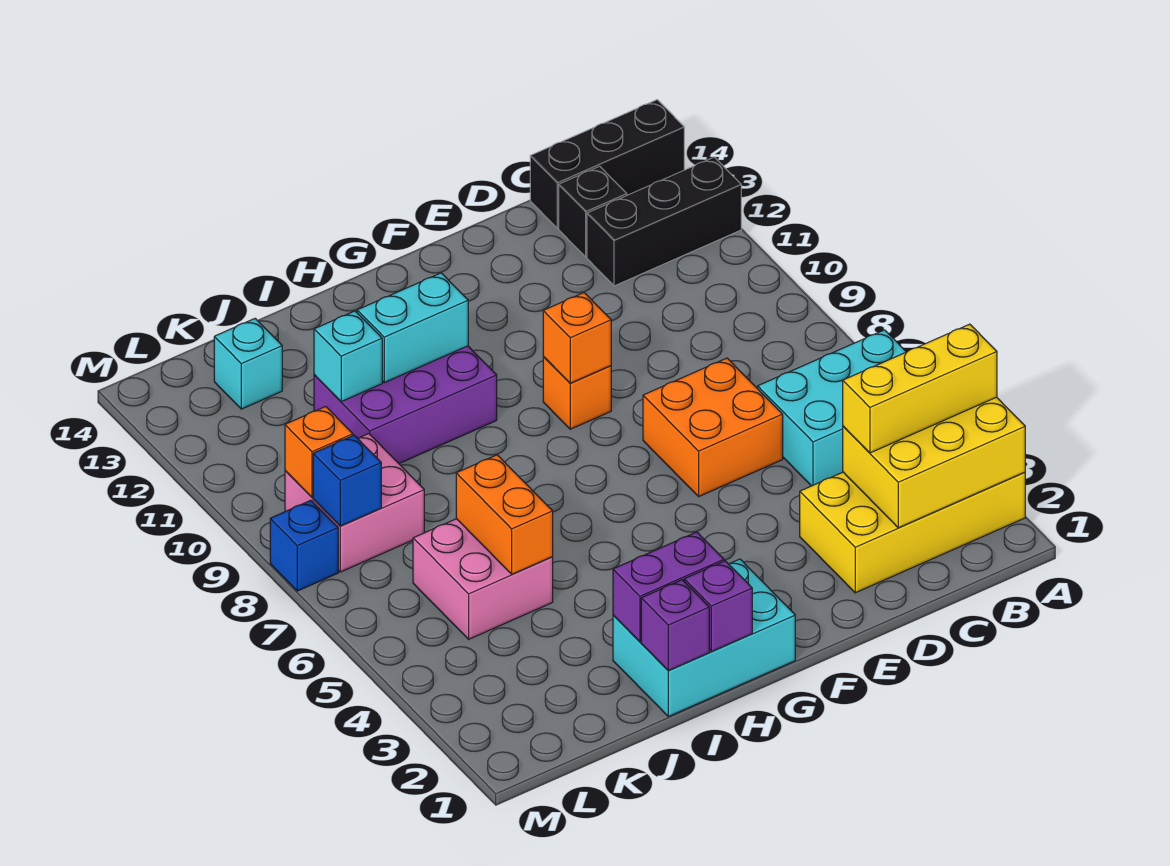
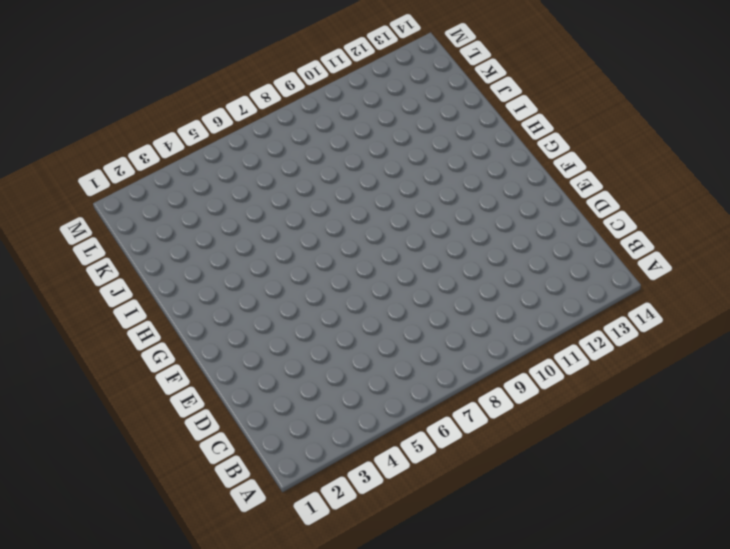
none -> yellow 2x4 brick [800,472,1025,593]
none -> cyan 2x3 brick [758,330,906,486]
none -> black 1x3 brick [587,157,741,286]

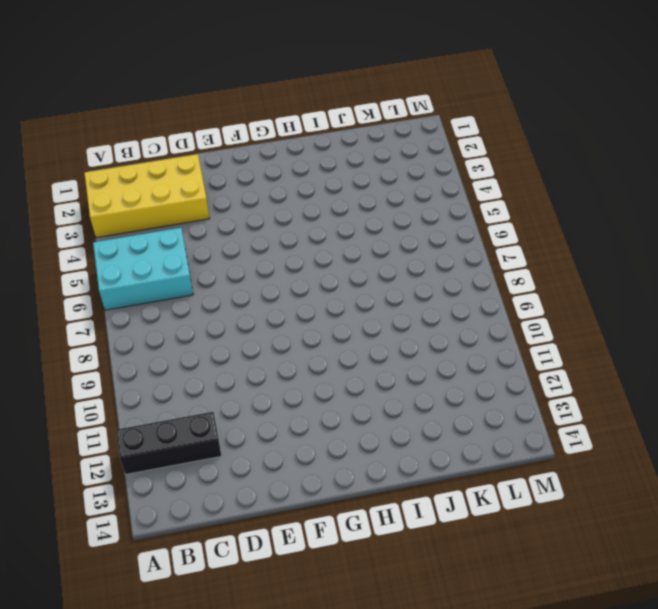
none -> black 1x3 brick [530,100,684,228]
none -> black 1x1 brick [559,166,627,257]
none -> orange 2x2 brick [643,358,783,496]

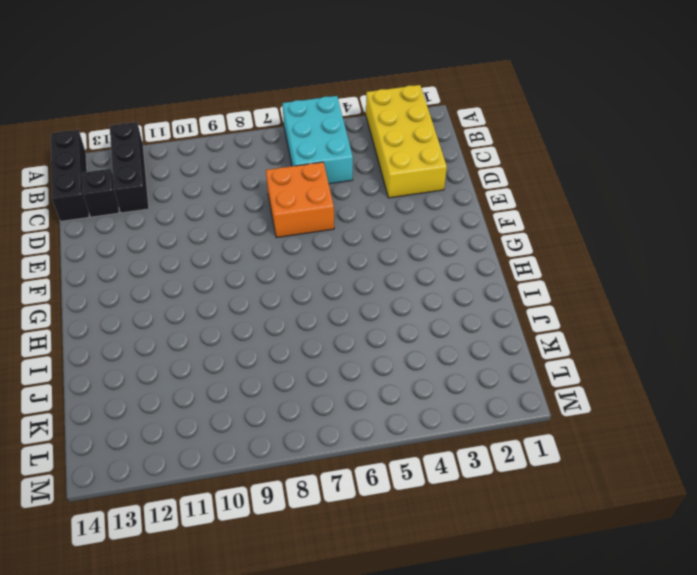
none -> orange 1x1 brick [543,357,611,429]
none -> cyan 2x3 brick [613,559,795,717]
none -> purple 2x3 brick [314,346,497,463]

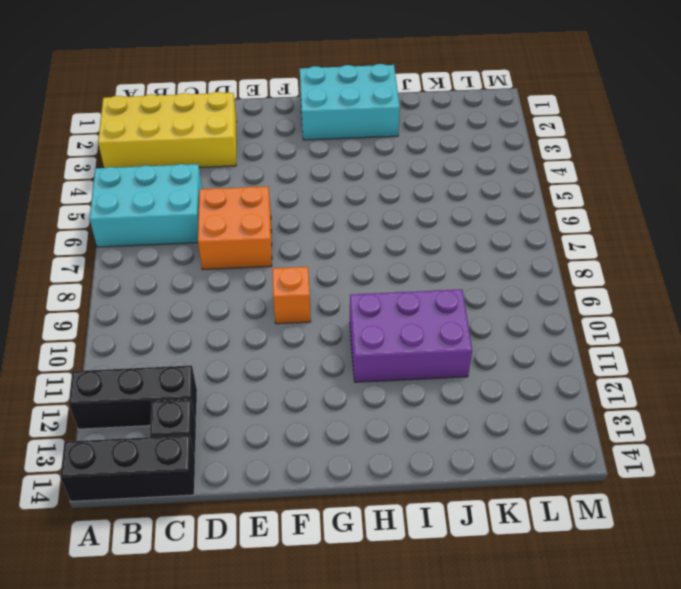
none -> pink 2x2 brick [413,519,553,639]
none -> pink 2x2 brick [285,434,424,572]
none -> cyan 1x1 brick [214,318,282,409]

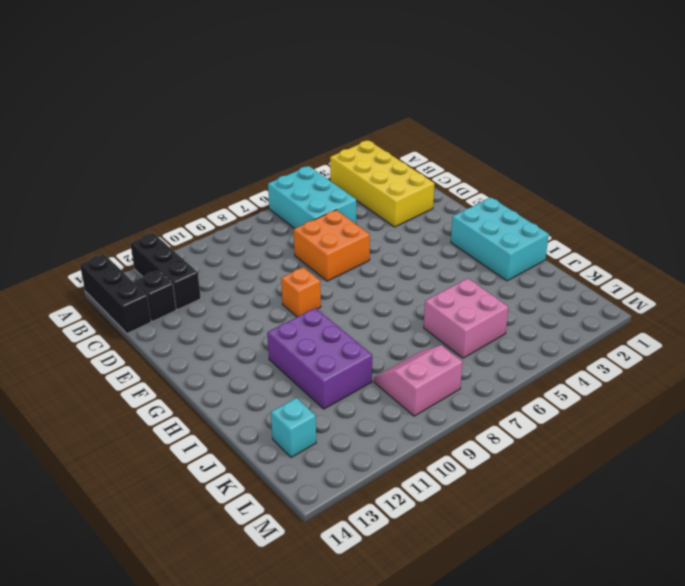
pink 2x2 slope [374,345,463,416] -> pink 2x2 brick [285,434,424,572]
none -> blue 1x1 brick [270,500,338,591]
none -> yellow 2x3 brick [843,397,1025,528]
none -> orange 1x1 brick [543,293,611,383]

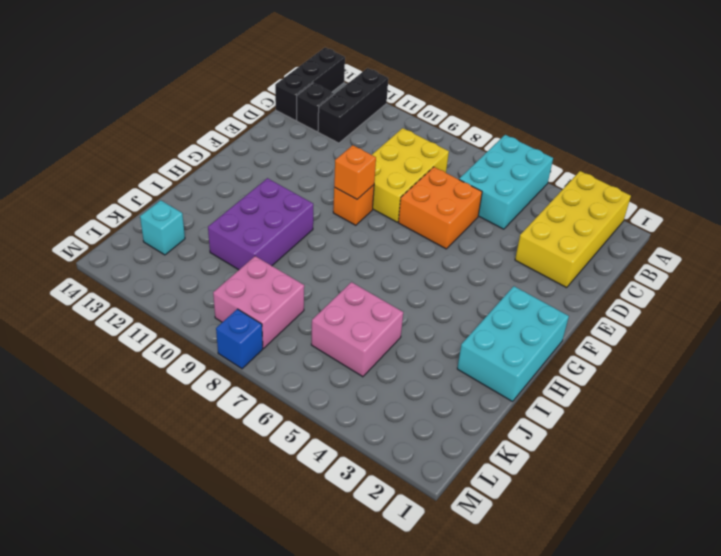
yellow 2x3 brick [372,128,449,222] -> yellow 2x3 brick moved to [843,397,1025,528]
none -> purple 1x1 brick [684,561,752,652]
none -> purple 1x2 brick [613,532,724,642]
none -> cyan 1x2 brick [357,273,468,383]

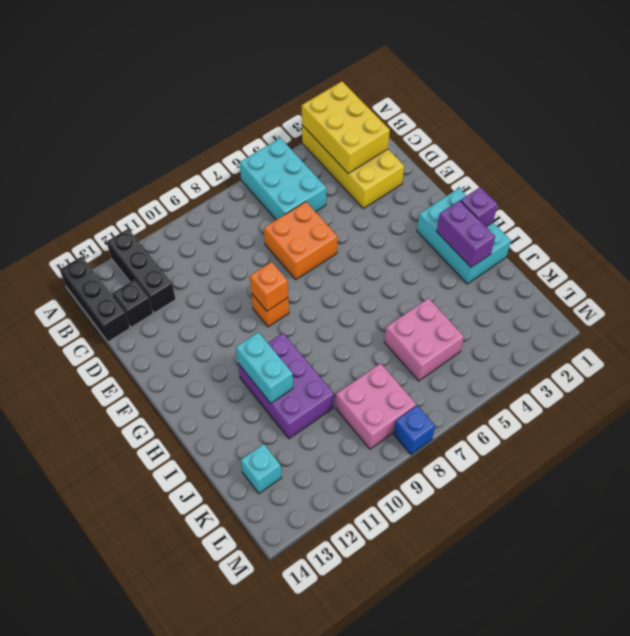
none -> purple 1x1 brick [641,580,709,671]
none -> orange 1x2 brick [456,455,553,574]
none -> cyan 1x1 brick [314,311,382,402]

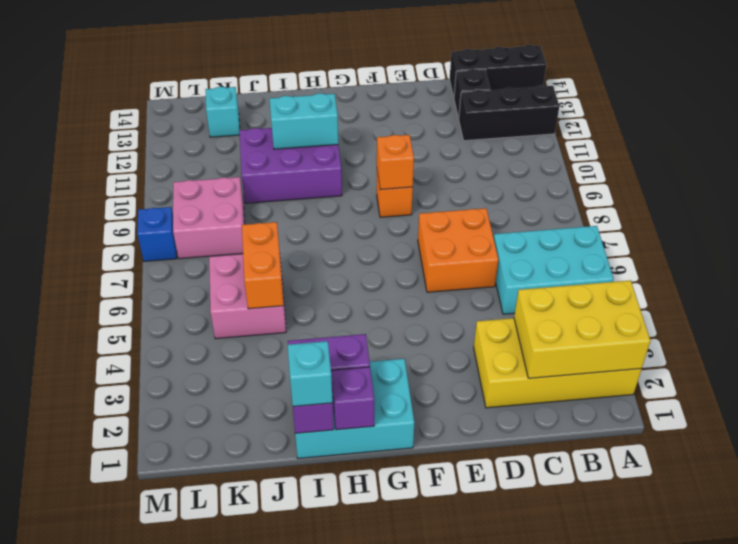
cyan 1x1 brick [288,341,333,406] -> cyan 1x1 brick moved to [314,311,382,402]
none -> blue 1x1 brick [313,435,381,526]
none -> orange 1x1 brick [285,407,353,497]
none -> yellow 1x3 brick [843,324,997,453]

